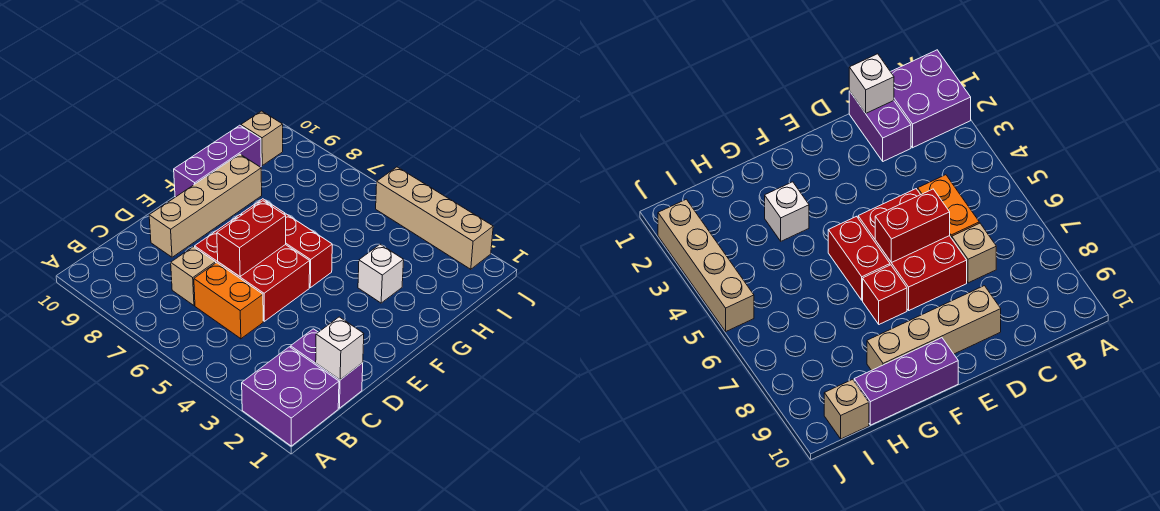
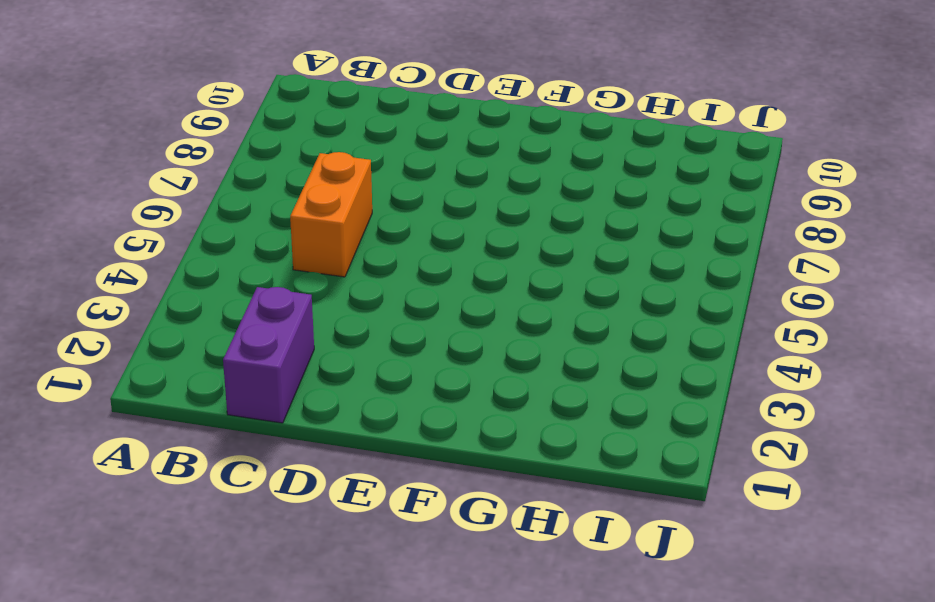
none -> purple 2x2 brick [242,347,339,446]
none -> tan 1x1 brick [171,247,216,305]
none -> red 2x3 brick [195,215,310,321]

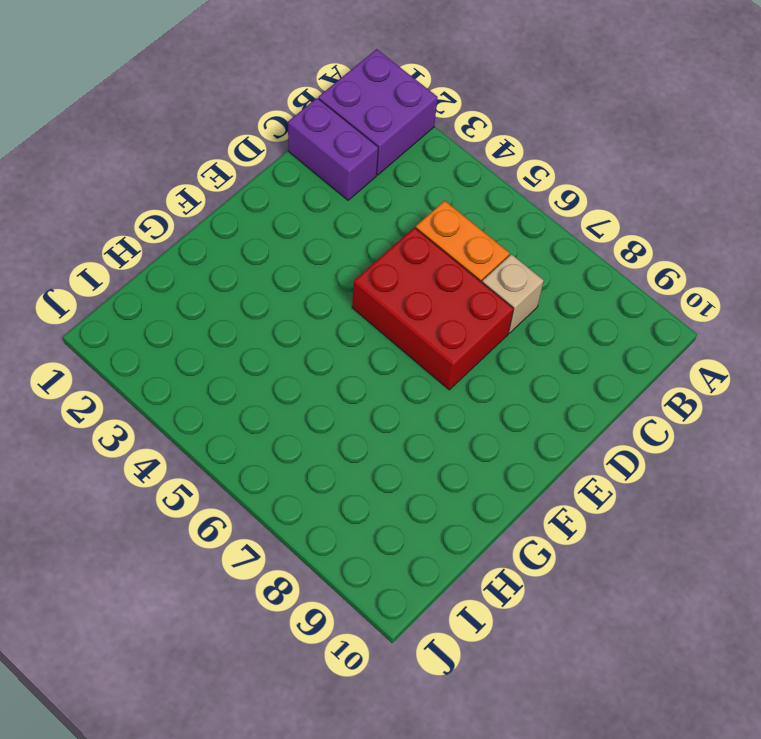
none -> tan 1x4 brick [149,154,262,257]
none -> red 1x2 brick [285,214,332,288]
none -> red 1x1 brick [863,265,907,324]

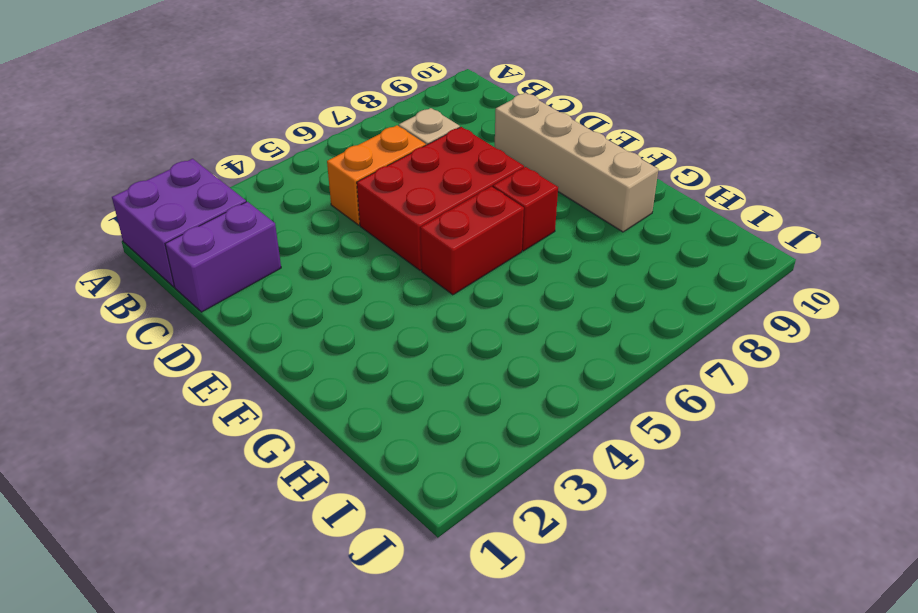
none -> purple 1x3 brick [174,125,261,197]
none -> white 1x1 brick [358,244,404,303]
none -> tan 1x1 brick [241,111,283,165]

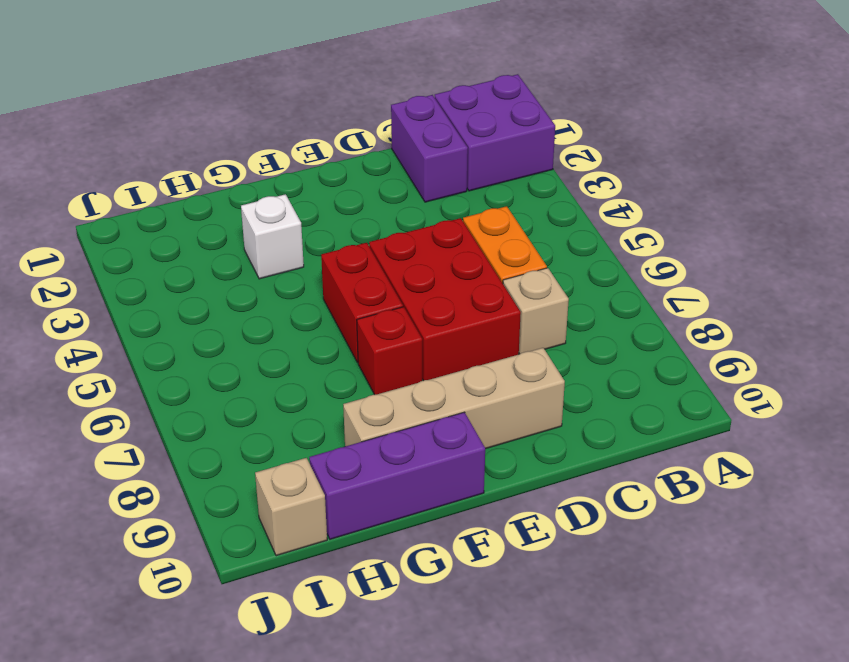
none -> tan 1x4 brick [376,167,493,269]
none -> white 1x1 brick [316,317,364,380]
none -> red 1x2 brick [217,201,286,276]

